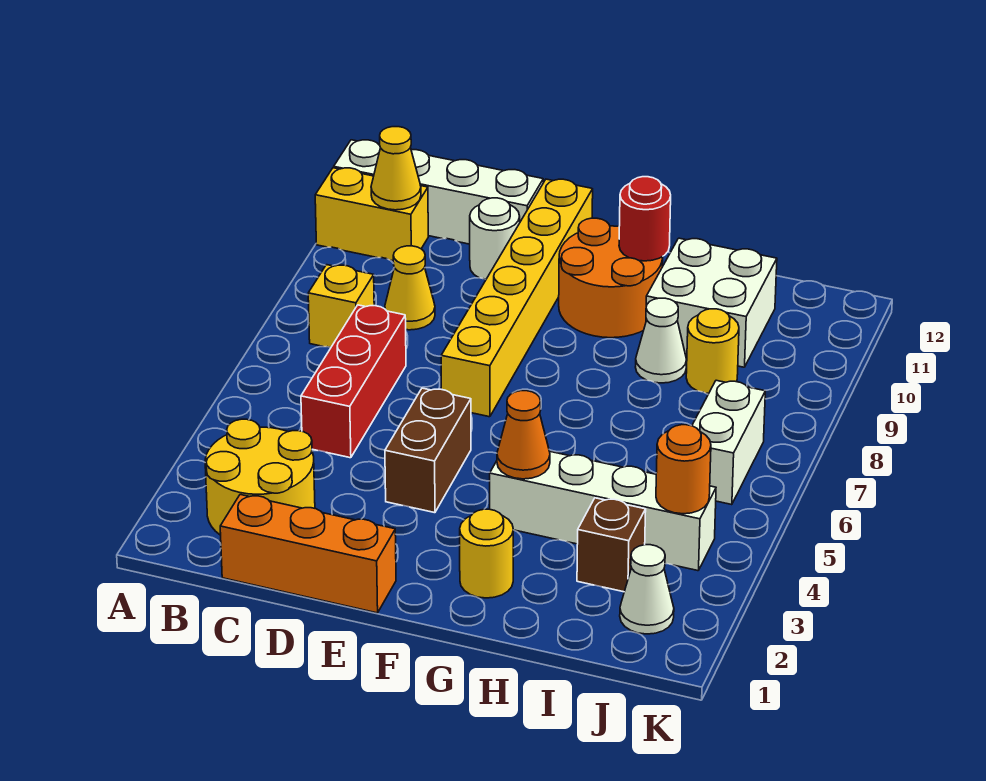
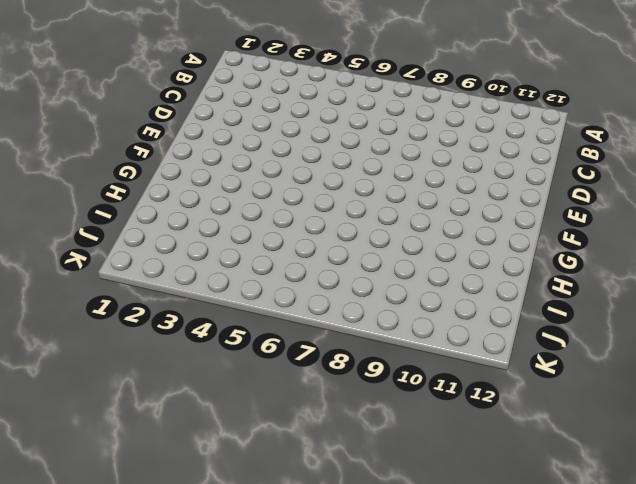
none -> yellow 1x2 brick [315,168,428,261]
none -> white 1x4 brick [334,140,543,244]
none -> yellow 2x2 round brick [205,419,315,535]

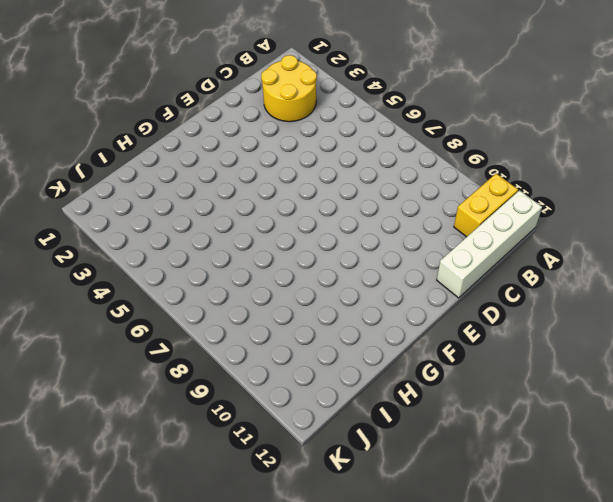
none -> yellow 1x1 brick [308,265,374,347]
none -> orange 1x3 brick [220,495,396,613]
none -> red 1x3 brick [301,305,406,458]

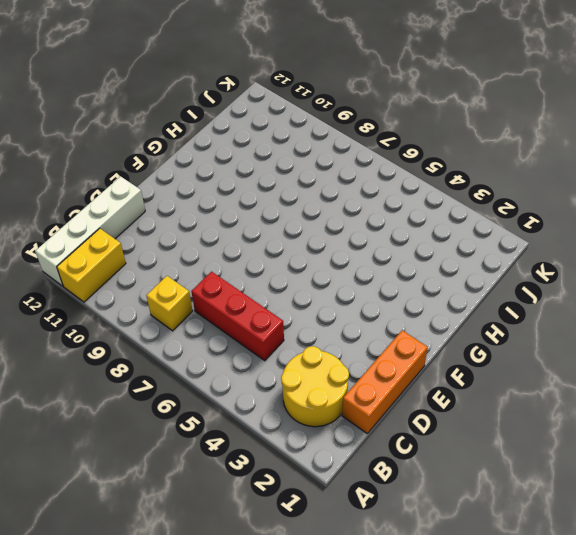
none -> yellow 1x1 cone [385,246,435,330]
none -> white 1x1 round brick [470,198,520,279]
none -> brown 1x2 brick [385,388,471,513]

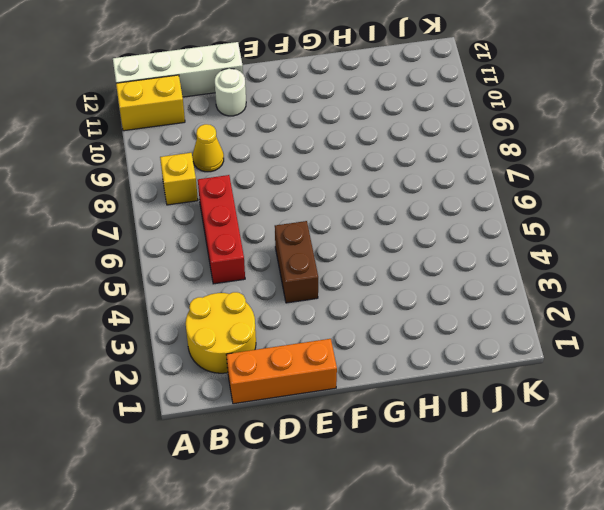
none -> yellow 1x6 brick [441,179,593,417]
none -> orange 2x2 round brick [559,218,663,338]
none -> yellow 1x1 round brick [460,509,513,598]

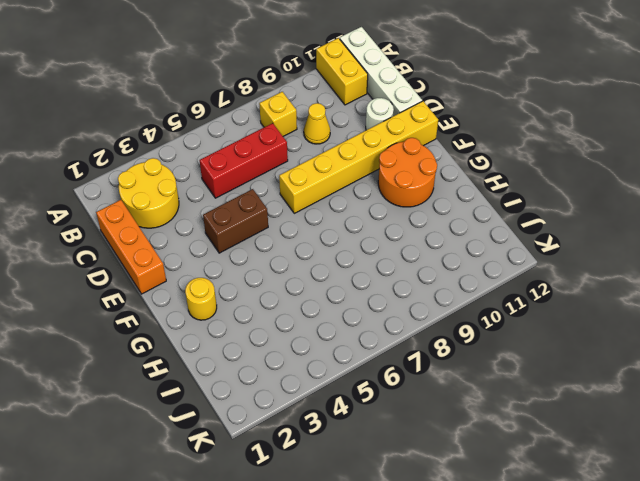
none -> white 1x4 brick [490,452,716,571]
none -> white 1x1 cone [636,298,687,383]
none -> white 2x2 brick [646,238,777,367]

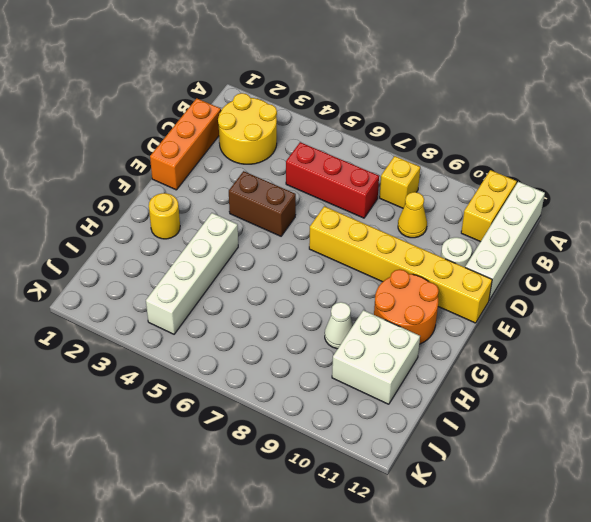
none -> brown 1x1 brick [577,498,646,592]
none -> yellow 1x1 round brick [686,309,739,394]
none -> white 1x1 cone [620,545,674,634]

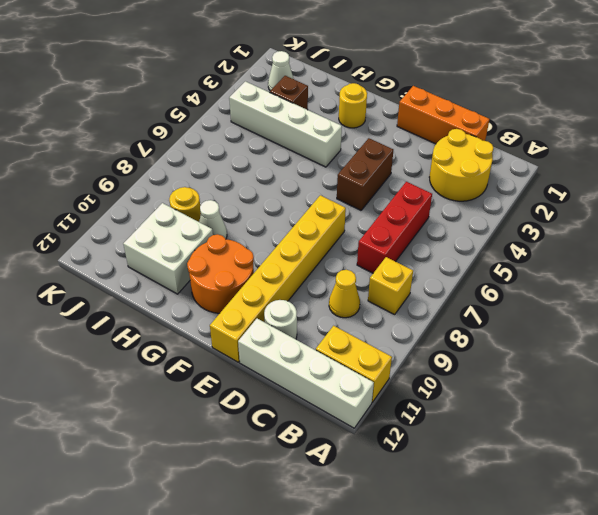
none -> white 1x2 brick [692,380,765,505]
none -> yellow 1x1 cone [371,127,421,210]
none -> orange 1x1 cone [497,391,550,479]

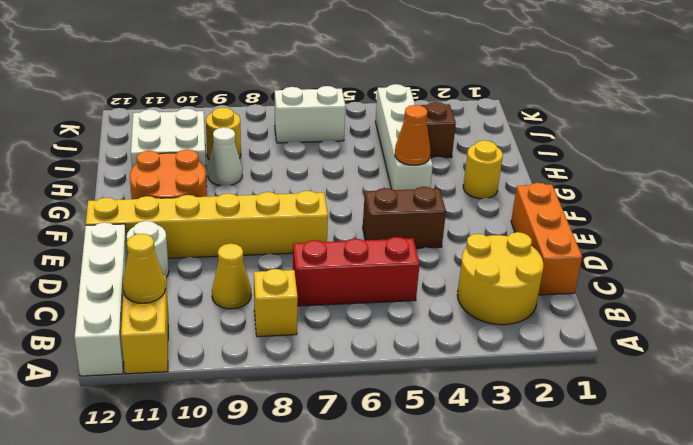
none -> white 1x1 cone [620,545,674,634]
none -> red 1x1 round brick [619,177,671,261]
none -> orange 1x1 round brick [656,425,711,514]

